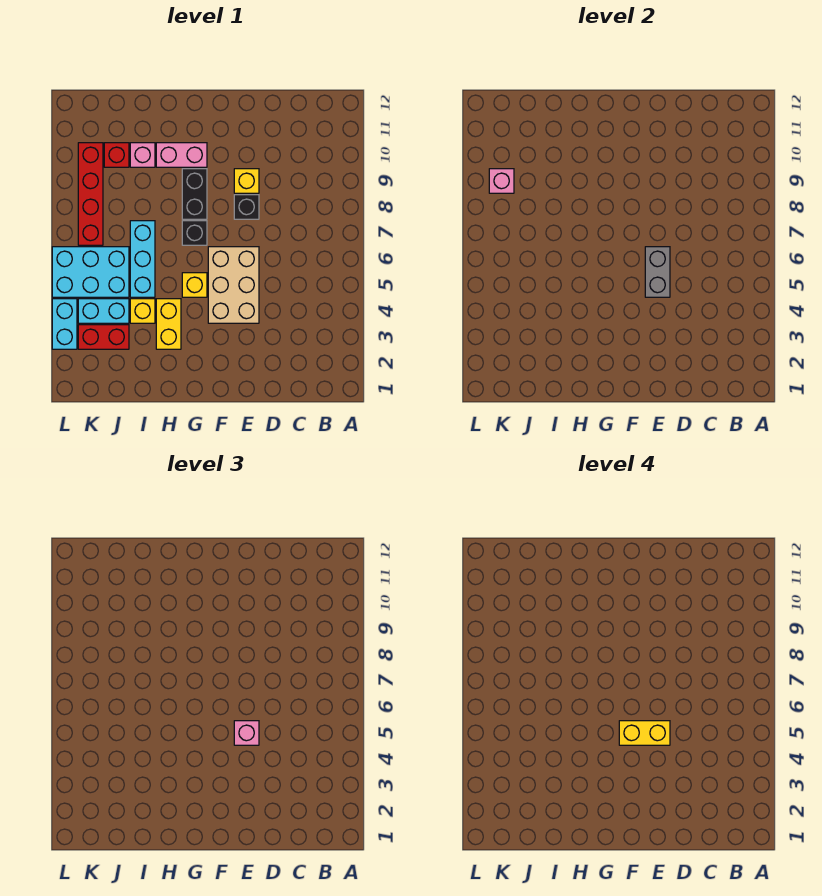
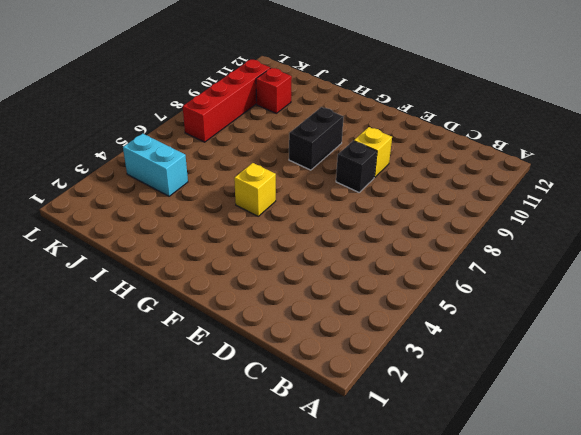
none -> tan 2x3 brick [208,247,259,323]
none -> black 1x1 brick [182,221,207,245]
none -> pink 1x2 brick [156,143,207,167]

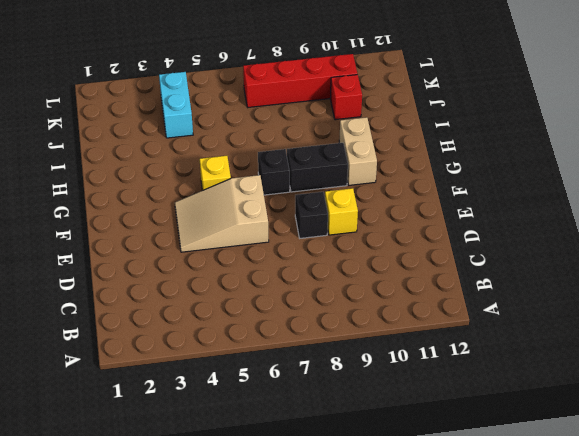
tan 2x3 slope [175,175,269,252] -> tan 2x3 brick [208,247,259,323]
tan 1x2 brick [339,117,377,185] -> pink 1x2 brick [156,143,207,167]
none -> yellow 1x2 brick [156,299,181,349]
none -> yellow 1x1 brick [130,299,155,323]
none -> cyan 1x3 brick [130,221,155,297]

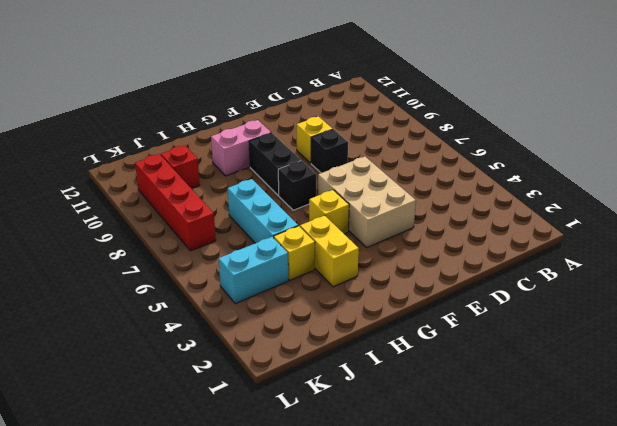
none -> pink 1x1 brick [130,143,155,167]
none -> red 1x2 brick [78,325,129,349]
none -> cyan 2x3 brick [52,247,129,297]

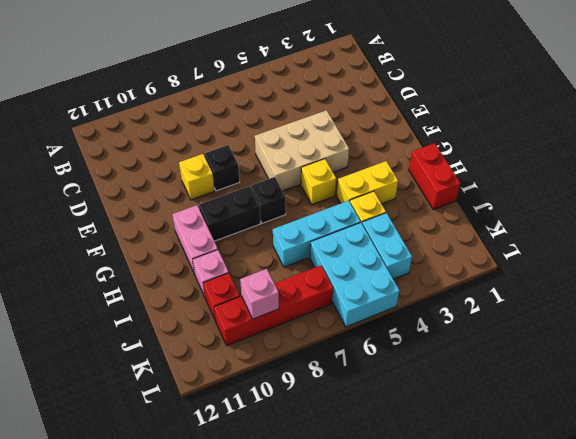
red 1x2 brick [409,143,460,210] -> red 1x2 brick moved to [78,325,129,349]
none -> cyan 1x2 brick [52,299,77,349]
none -> grey 1x2 brick [645,247,670,297]
none -> pink 1x1 brick [234,721,259,745]

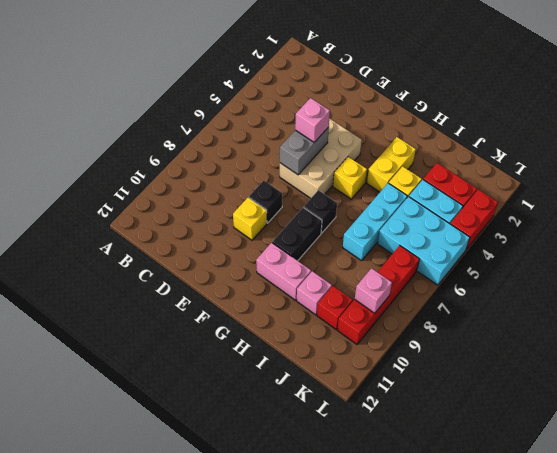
red 1x2 brick [450,189,498,249] -> cyan 1x2 brick [52,299,77,349]
none -> yellow 1x2 brick [619,721,670,745]

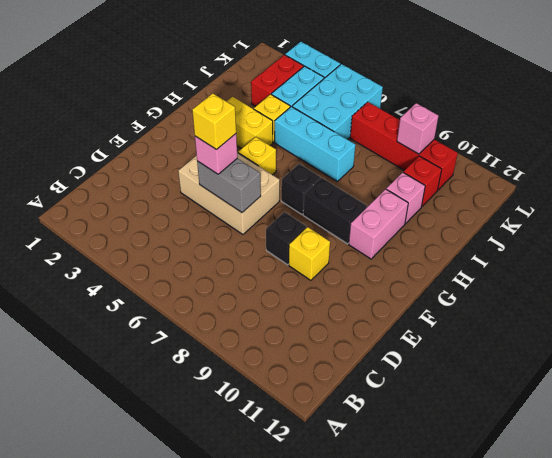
yellow 1x1 brick [192,93,236,150] -> yellow 1x2 brick [619,721,670,745]

